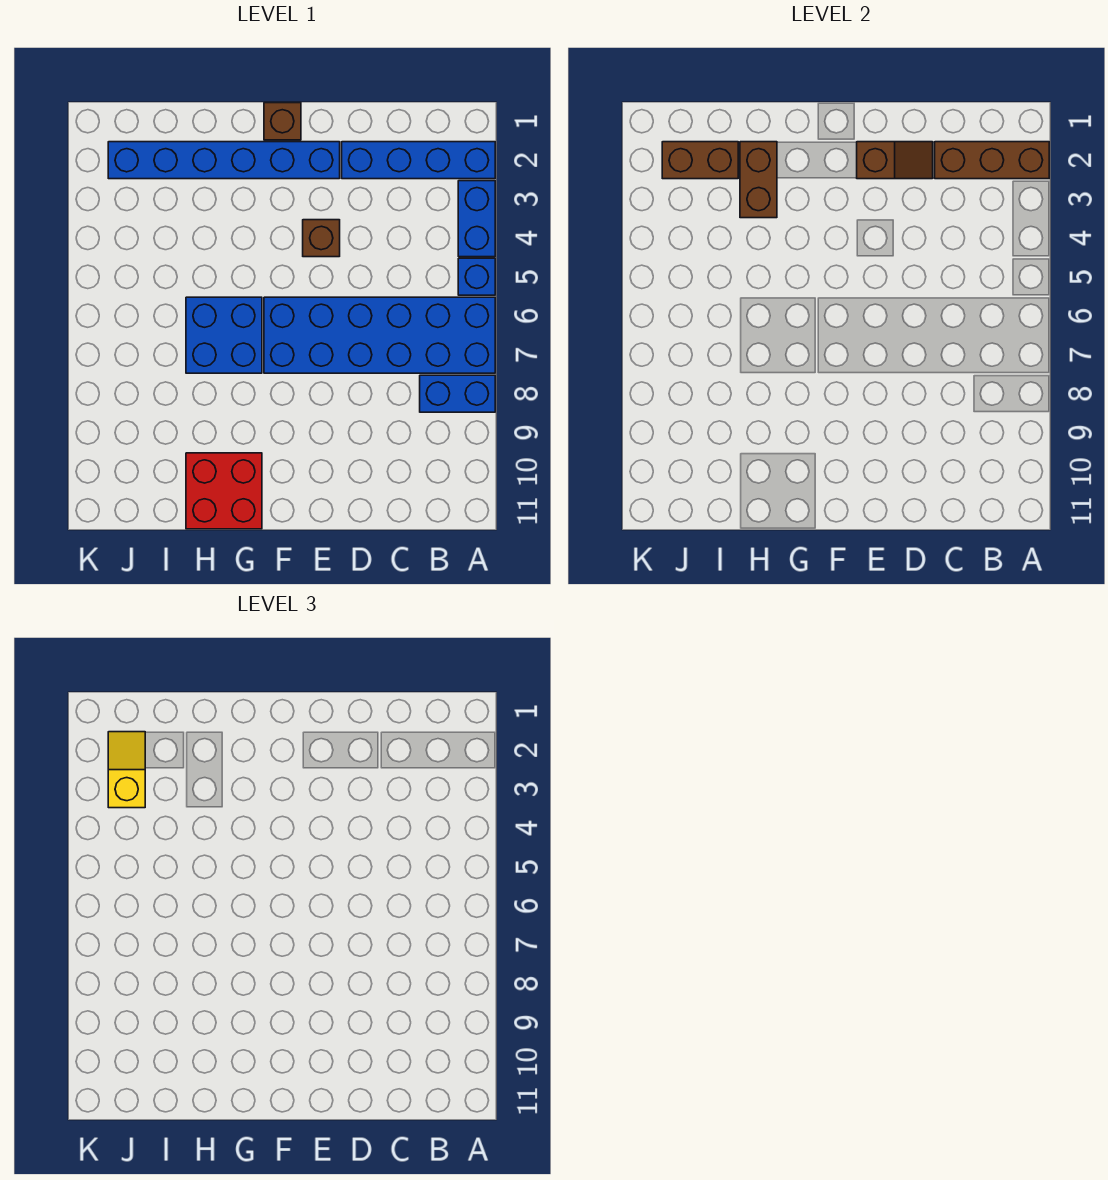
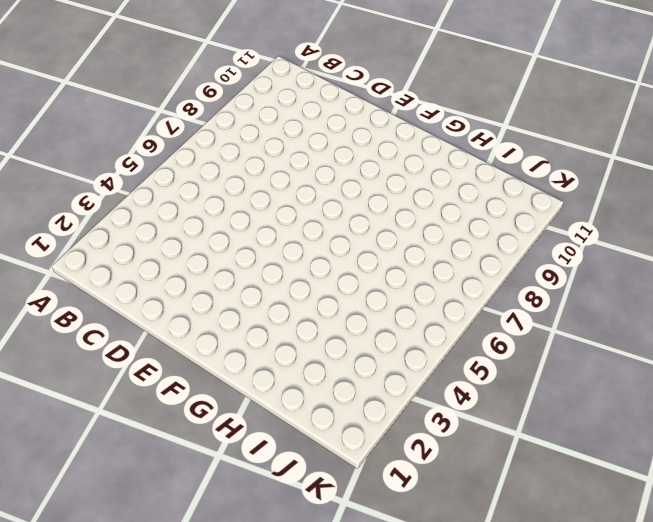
none -> blue 1x4 brick [342,142,495,179]
none -> blue 1x2 brick [458,181,495,257]
none -> blue 1x1 brick [458,258,495,295]

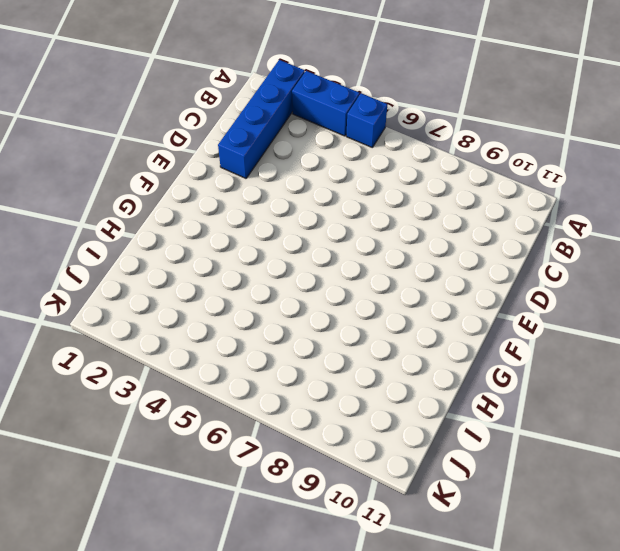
none -> blue 2x6 brick [264,297,495,373]
none -> blue 1x2 brick [420,375,495,412]
none -> blue 1x6 brick [108,142,340,179]

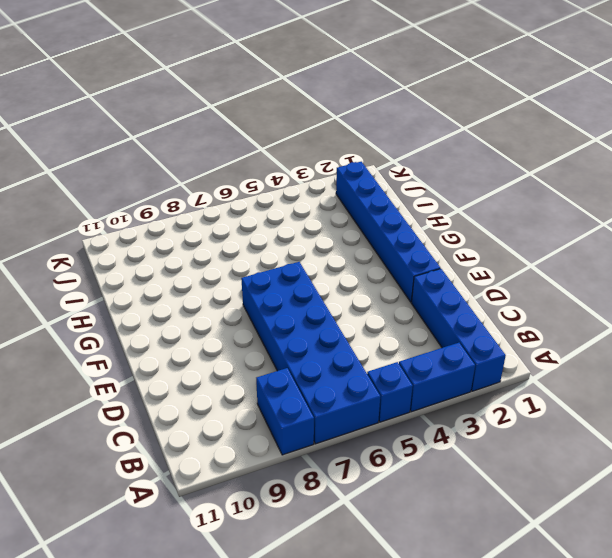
none -> brown 1x1 brick [303,220,340,257]
none -> brown 1x1 brick [264,103,301,140]
none -> blue 2x2 brick [186,297,262,373]

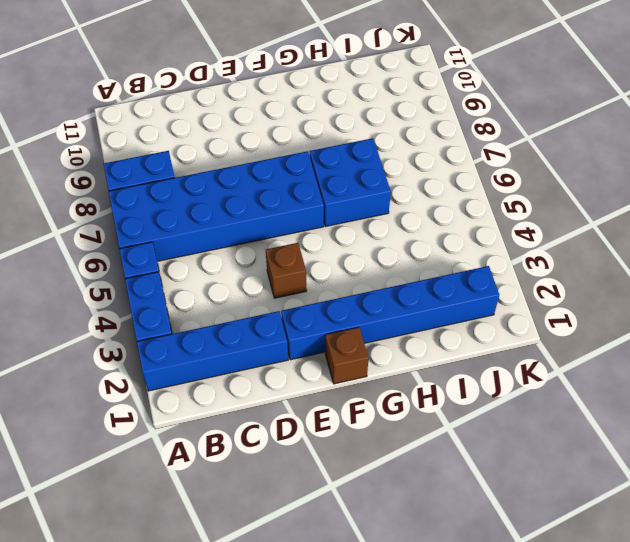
none -> red 2x2 brick [186,453,262,529]
none -> brown 1x3 brick [935,142,1049,179]
none -> brown 1x2 slope [857,142,933,179]

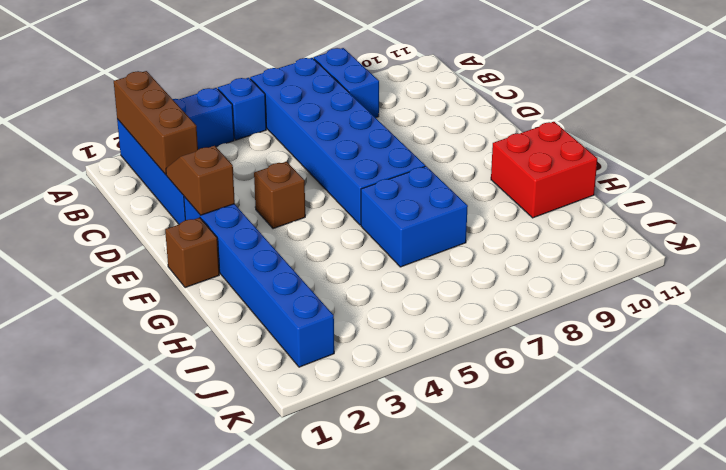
none -> brown 1x2 brick [740,142,777,218]
none -> brown 1x2 brick [662,142,738,179]
none -> yellow 1x2 slope [108,732,145,808]

